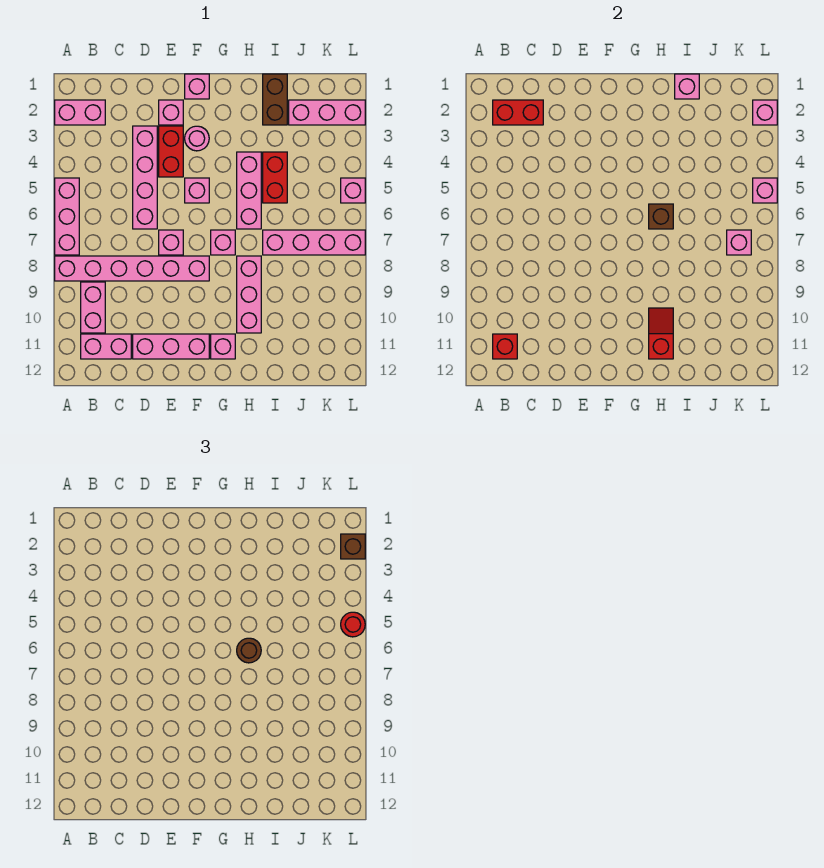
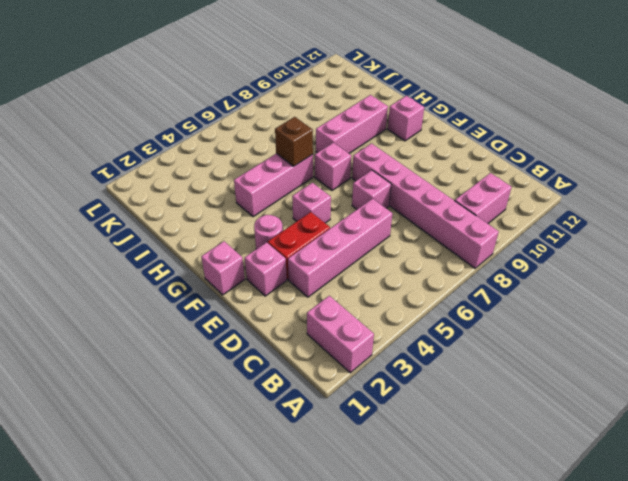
none -> pink 1x3 brick [55,178,79,255]
none -> pink 1x2 brick [81,334,131,359]
none -> pink 1x3 brick [133,334,209,359]
none -> brown 1x2 brick [263,74,287,125]

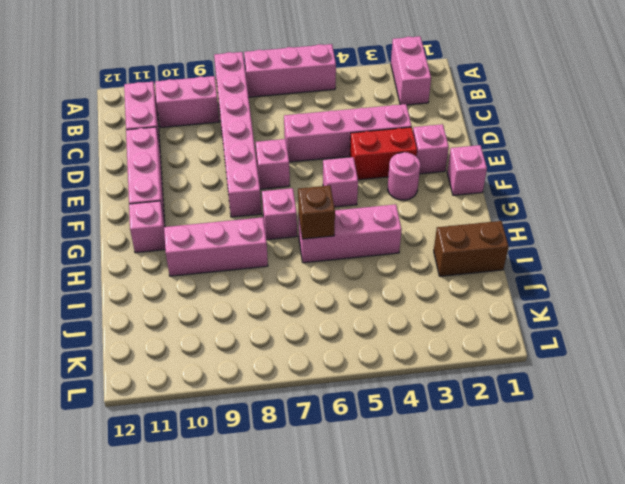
none -> red 1x2 brick [263,152,287,203]
none -> pink 1x4 brick [263,230,365,255]
none -> pink 1x3 brick [289,100,365,125]
none -> pink 1x1 brick [341,178,365,203]

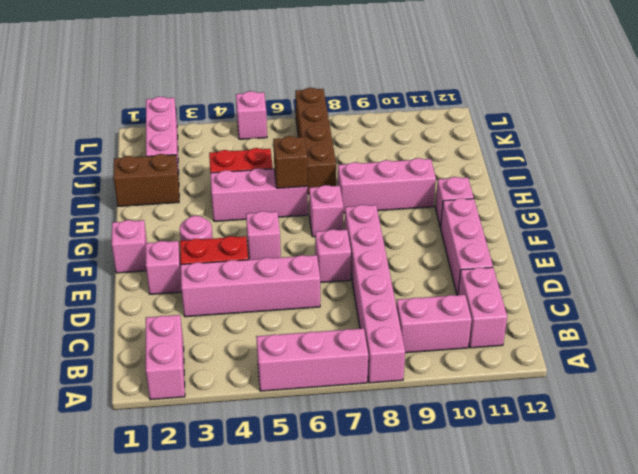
brown 1x4 brick [295,88,336,194] -> pink 1x4 brick [263,230,365,255]
none -> red 1x2 brick [493,100,543,125]
none -> red 1x1 brick [493,334,517,359]
none -> red 1x2 slope [649,308,673,359]
none -> pink 1x1 brick [675,74,699,99]

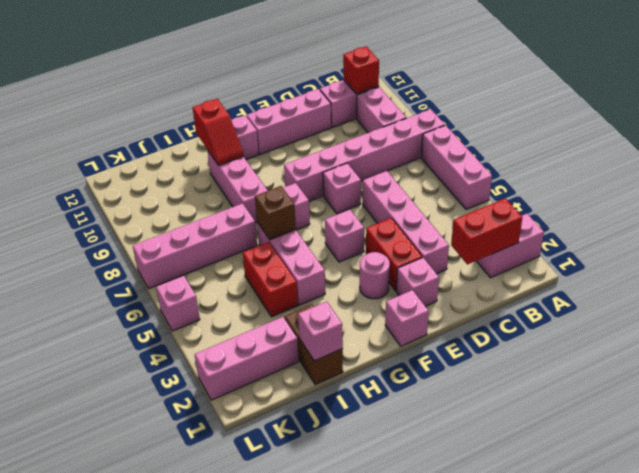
none -> pink 1x1 brick [727,230,751,255]
none -> pink 1x1 brick [753,100,777,125]
none -> pink 1x1 brick [753,178,777,203]
none -> brown 1x1 round brick [237,638,261,663]

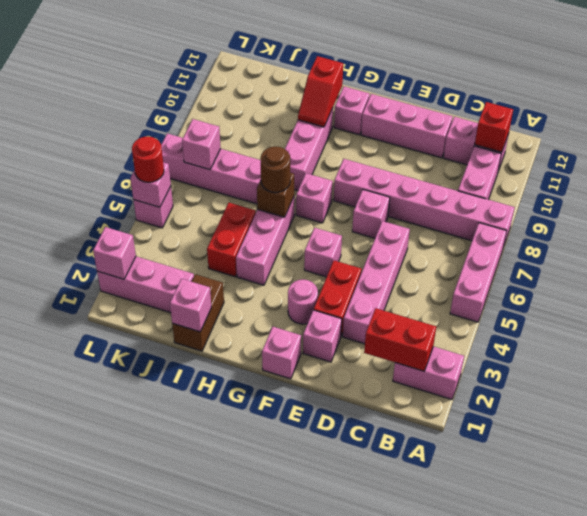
none -> brown 1x1 brick [341,534,365,559]

